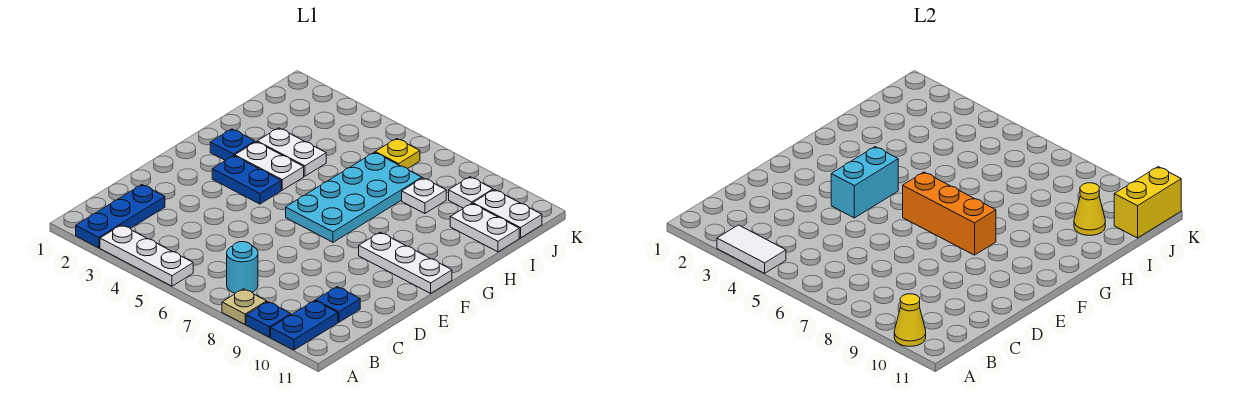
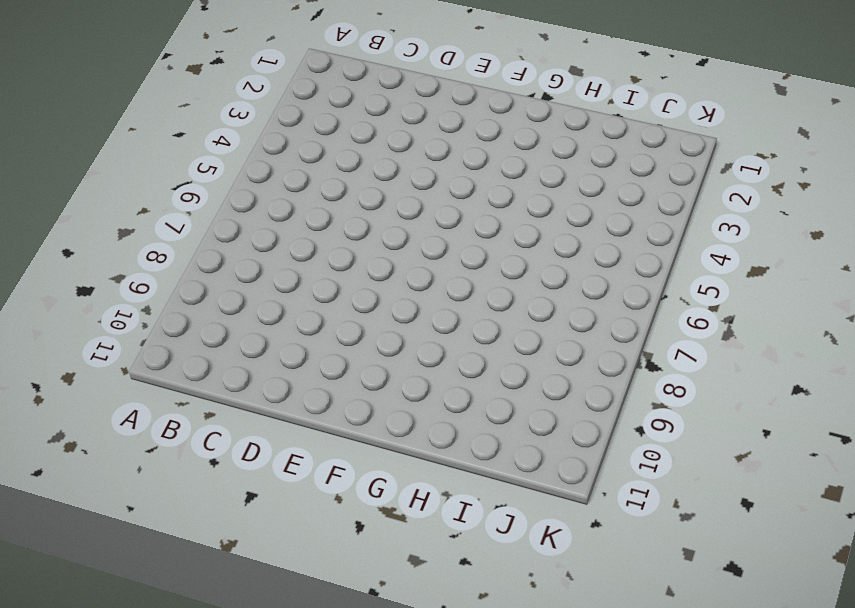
none -> blue 1x3 plate [76,185,165,248]
none -> white 1x3 plate [100,225,193,286]
none -> tan 1x1 plate [222,289,267,324]

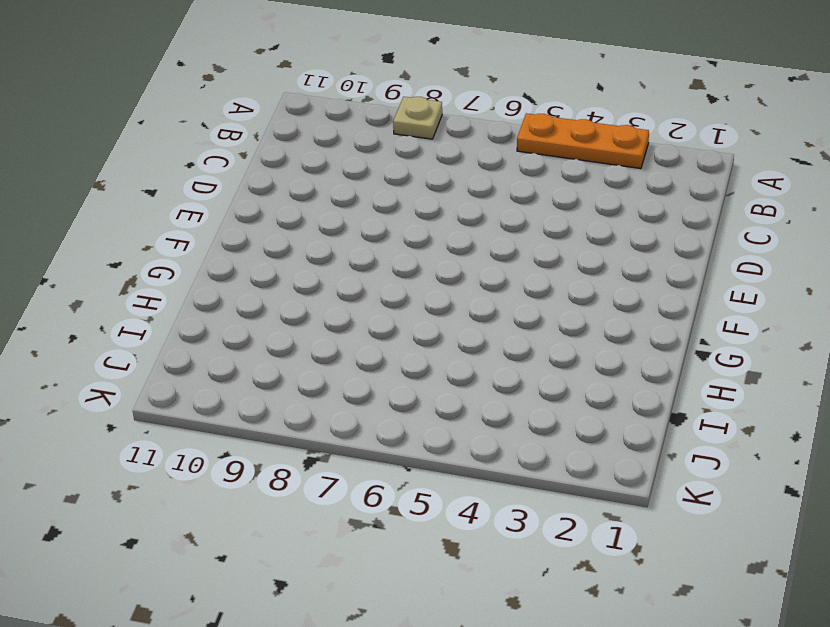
orange 1x3 plate [517,113,649,169] -> white 1x3 plate [100,225,193,286]
none -> blue 1x3 plate [76,185,165,248]
none -> blue 1x1 plate [246,302,291,337]
none -> blue 1x2 plate [271,301,338,350]

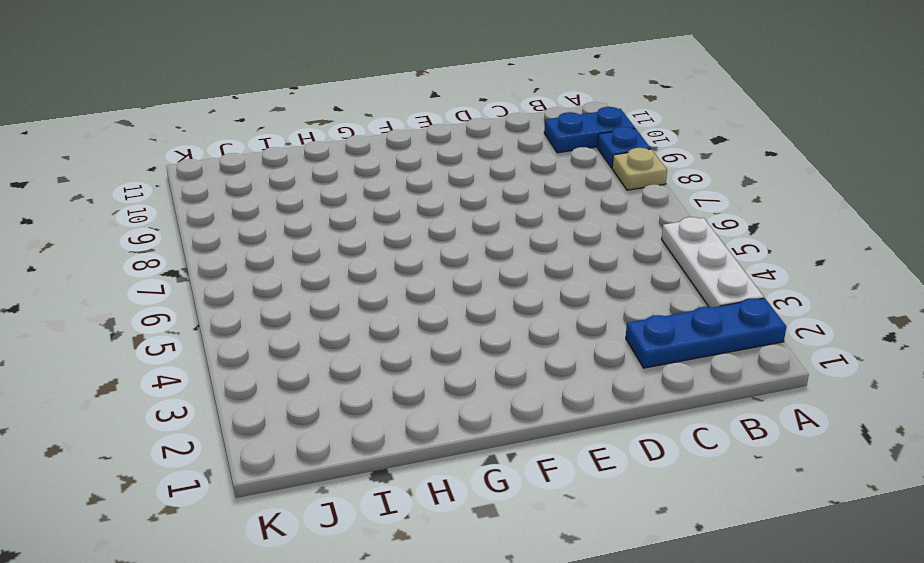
none -> cyan 1x1 round brick [227,242,258,293]
none -> blue 1x1 plate [316,287,360,322]
none -> blue 1x2 plate [212,156,281,204]

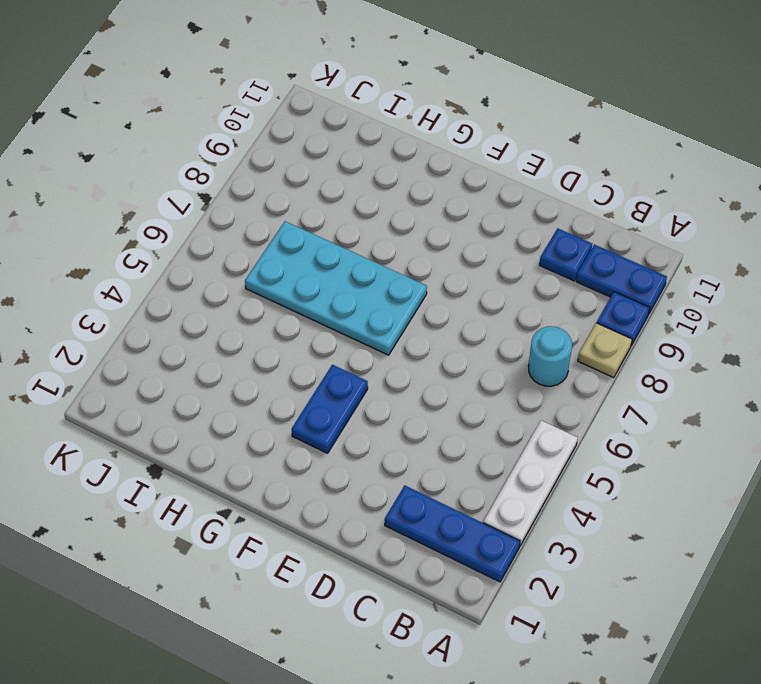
none -> white 1x3 plate [359,232,452,293]
none -> blue 1x1 plate [210,129,255,161]
none -> white 1x2 plate [235,142,304,190]

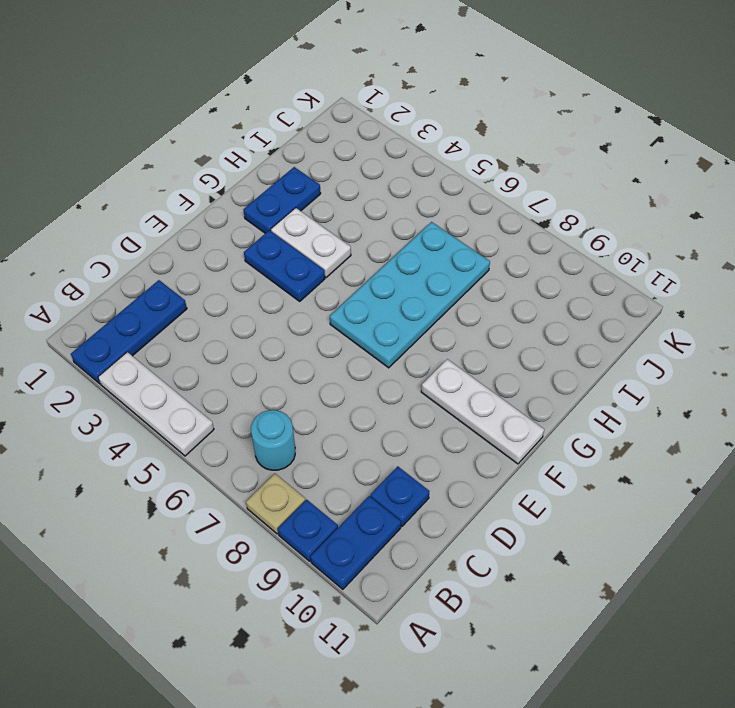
blue 1x2 plate [243,167,321,233] -> blue 1x1 plate [210,129,255,161]
none -> white 1x2 plate [257,128,326,176]
none -> white 1x1 plate [402,178,446,214]
none -> white 1x2 plate [450,204,519,252]

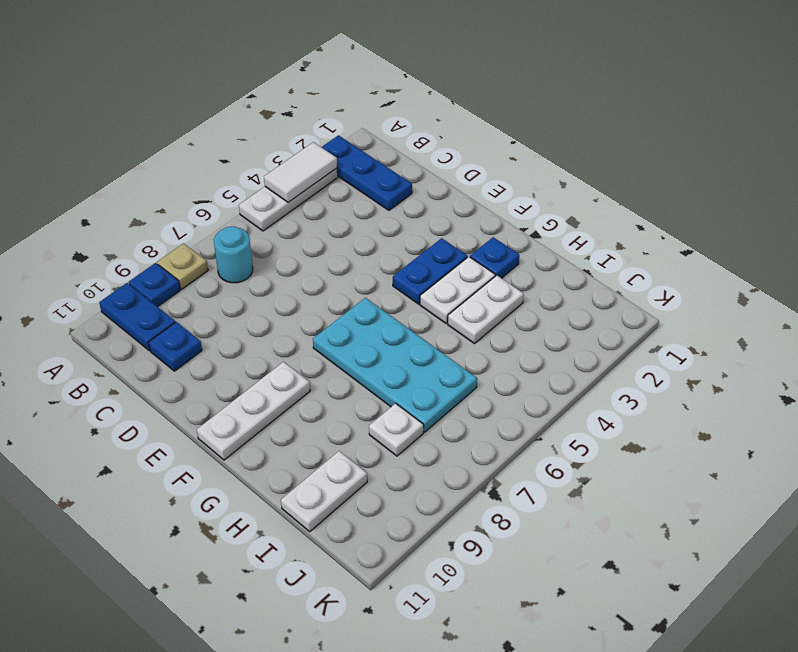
none -> yellow 1x1 plate [375,138,420,169]
none -> white 1x1 plate [449,177,493,208]
none -> white 1x2 plate [473,190,542,238]

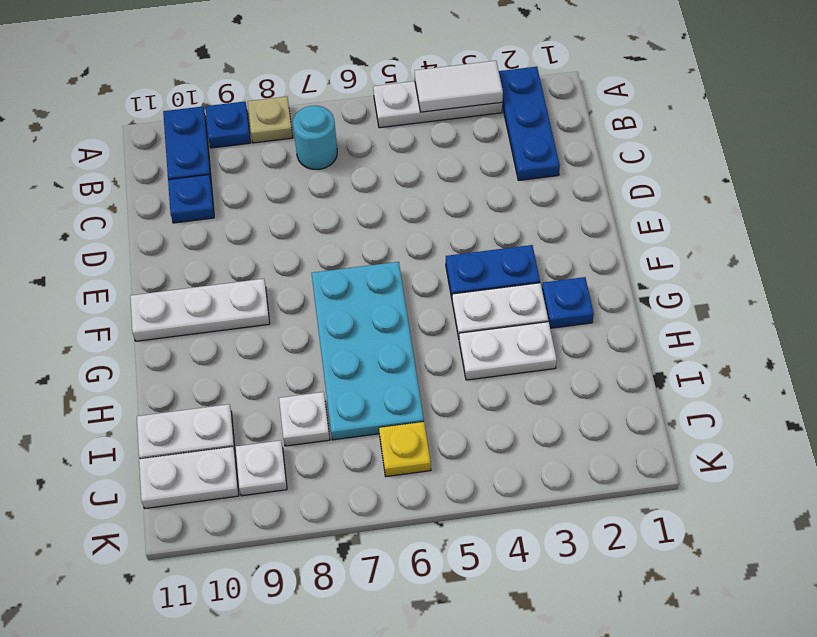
none -> yellow 1x1 cone [894,294,926,346]
none -> cyan 1x2 brick [831,147,898,218]
none -> orange 1x3 brick [903,172,996,255]

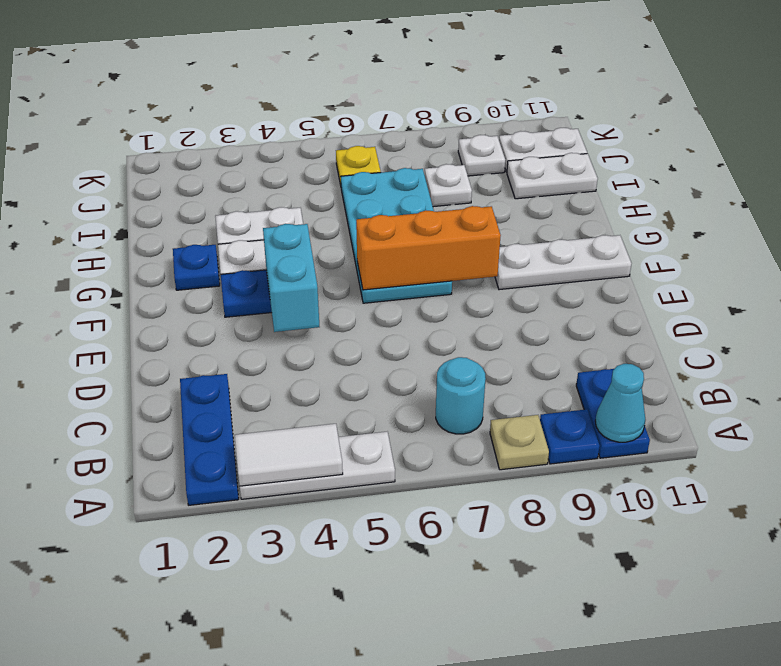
cyan 1x1 cone [595,364,645,442] -> yellow 1x1 cone [894,294,926,346]
none -> blue 1x1 plate [316,287,360,322]
none -> yellow 1x1 cone [1074,183,1105,235]
none -> yellow 1x2 brick [1114,167,1181,238]

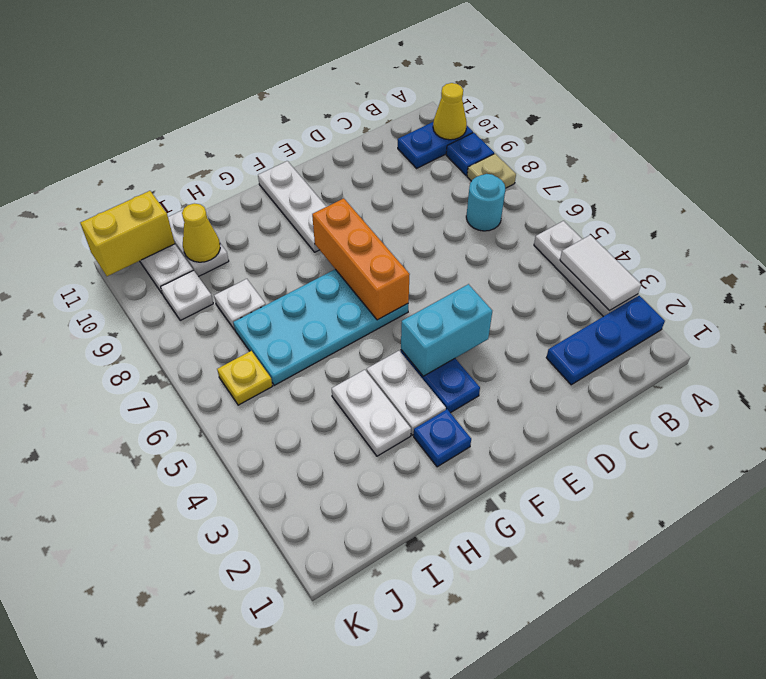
none -> blue 1x1 plate [316,287,360,322]

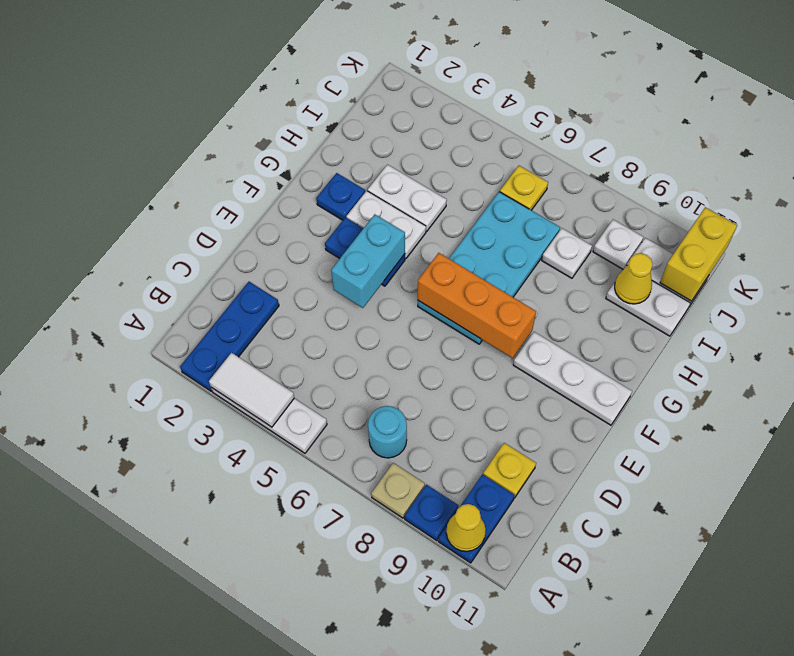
yellow 1x1 plate [483,443,536,498] -> blue 1x1 plate [316,287,360,322]

